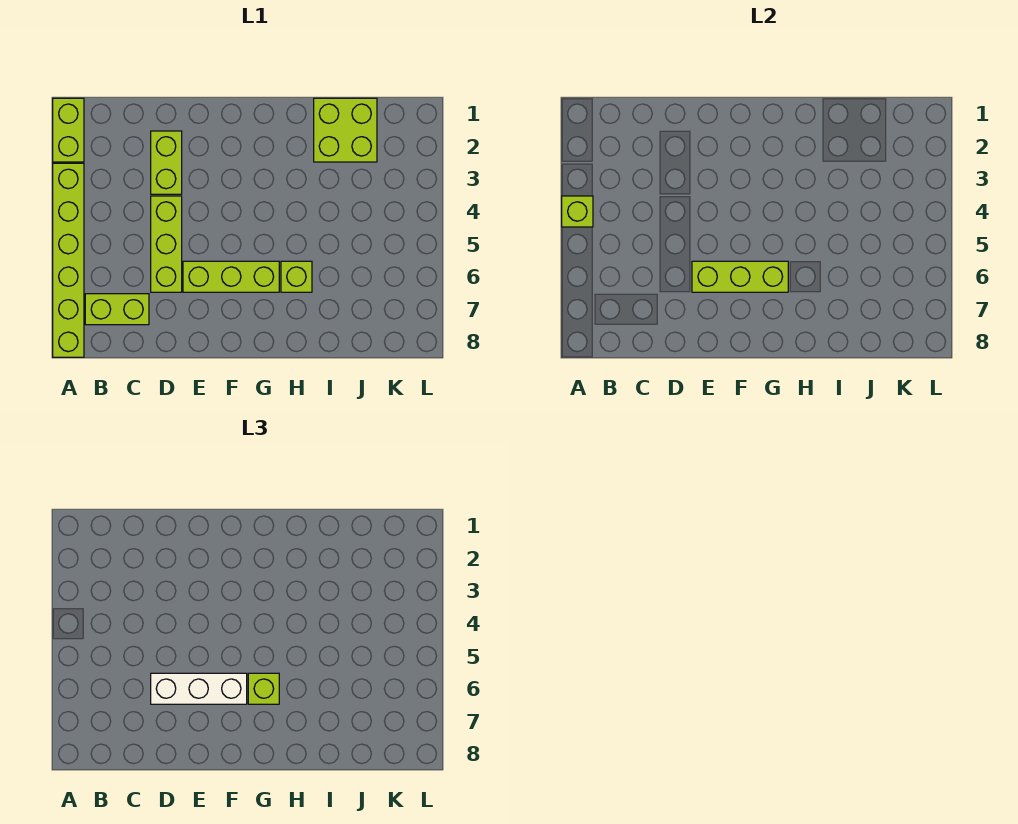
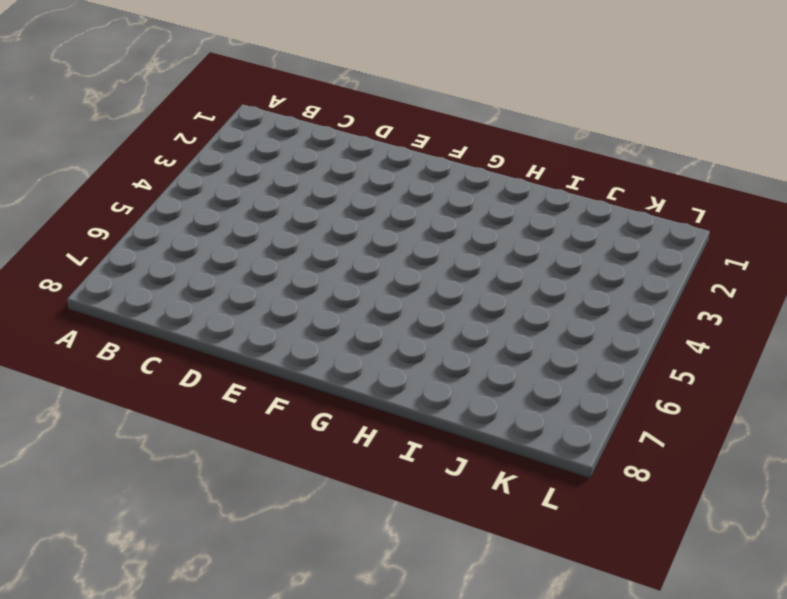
none -> lime 1x2 brick [53,98,84,162]
none -> lime 1x6 brick [53,163,84,357]
none -> lime 1x2 brick [85,294,149,325]

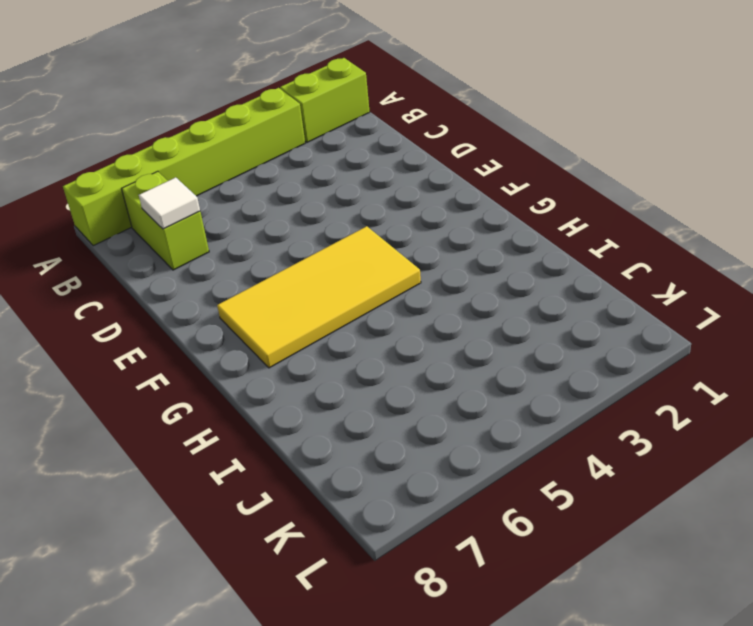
white 1x1 tile [139,177,200,229] -> none
yellow 2x4 tile [217,226,421,368] -> lime 1x3 brick [183,261,279,292]
none -> lime 1x2 brick [151,131,182,194]
none -> lime 1x3 brick [151,196,182,292]
none -> lime 1x1 brick [281,261,312,292]

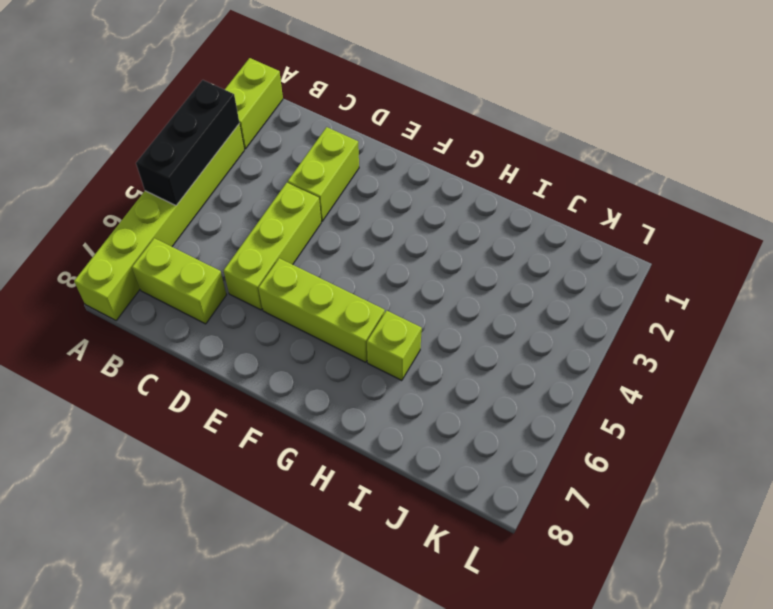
black 1x3 brick [136,80,239,205] -> lime 1x1 brick [562,196,593,227]
none -> lime 2x2 brick [314,98,377,162]
none -> lime 1x3 brick [692,261,788,292]
none -> white 1x3 brick [151,673,247,704]

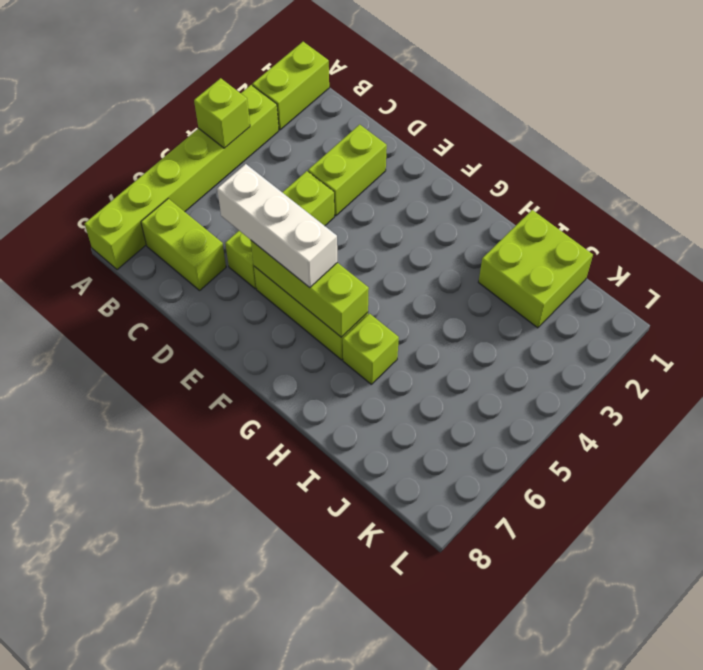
none -> lime 1x1 brick [248,673,279,704]

